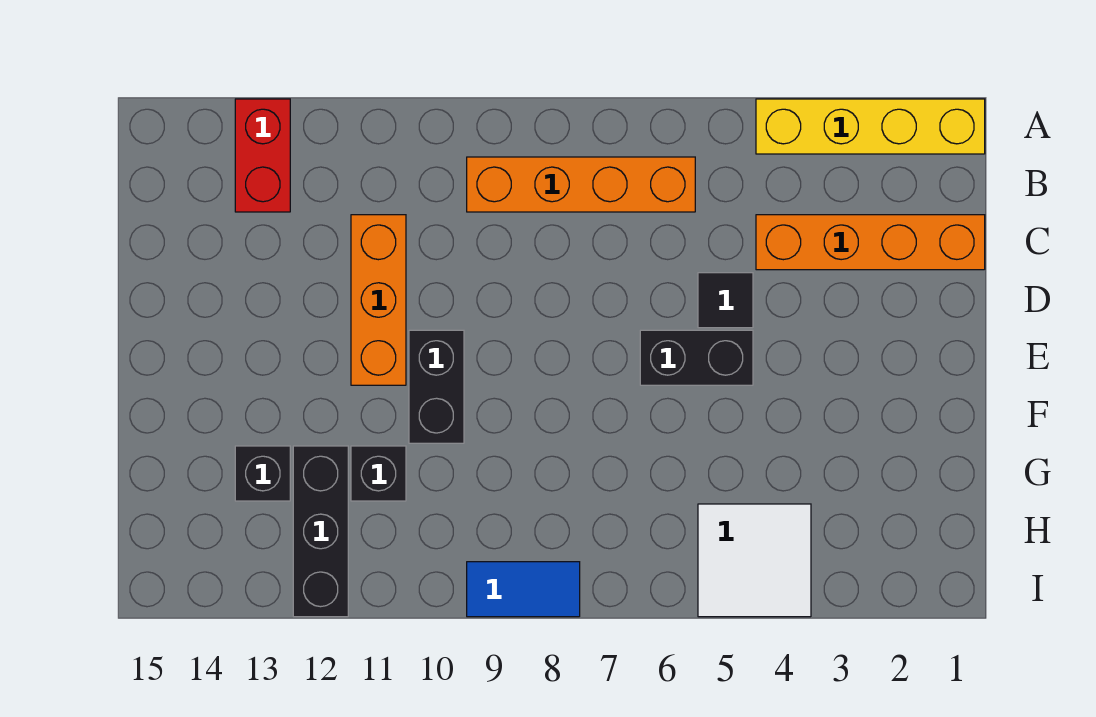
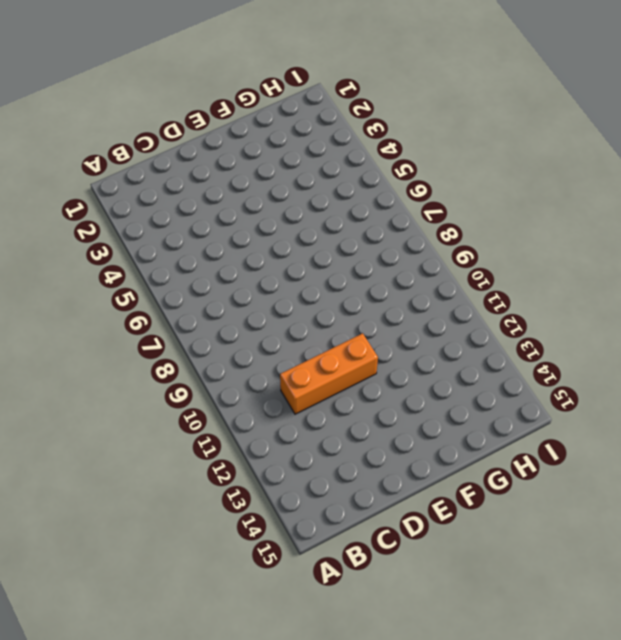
none -> yellow 1x4 brick [756,99,985,154]
none -> red 1x2 brick [235,99,290,212]
none -> orange 1x4 brick [467,157,695,212]

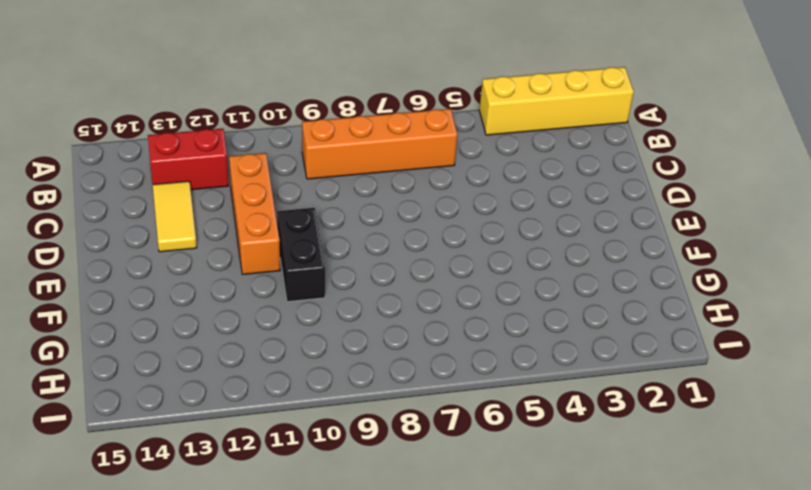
red 1x2 brick [148,129,229,190] -> red 1x2 brick turned to [235,99,290,212]
yellow 1x2 tile [153,181,197,252] -> none
none -> orange 1x4 brick [756,215,985,270]
none -> black 1x1 tile [698,273,753,328]
none -> black 1x2 brick [640,330,753,385]

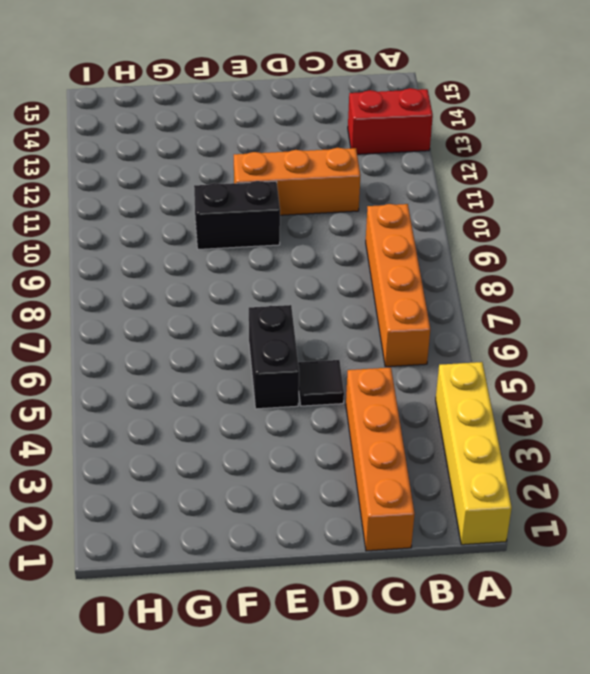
none -> black 1x1 brick [351,446,406,501]
none -> black 1x3 brick [293,446,348,617]
none -> black 1x1 brick [235,446,290,501]

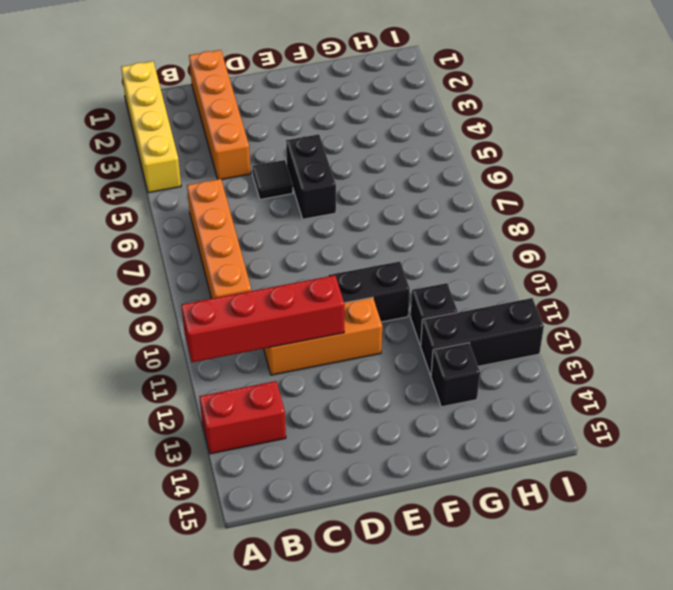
red 1x4 brick [181,275,345,362] -> none
none -> white 2x2 tile [698,504,811,617]
none -> blue 1x2 tile [467,562,580,617]

